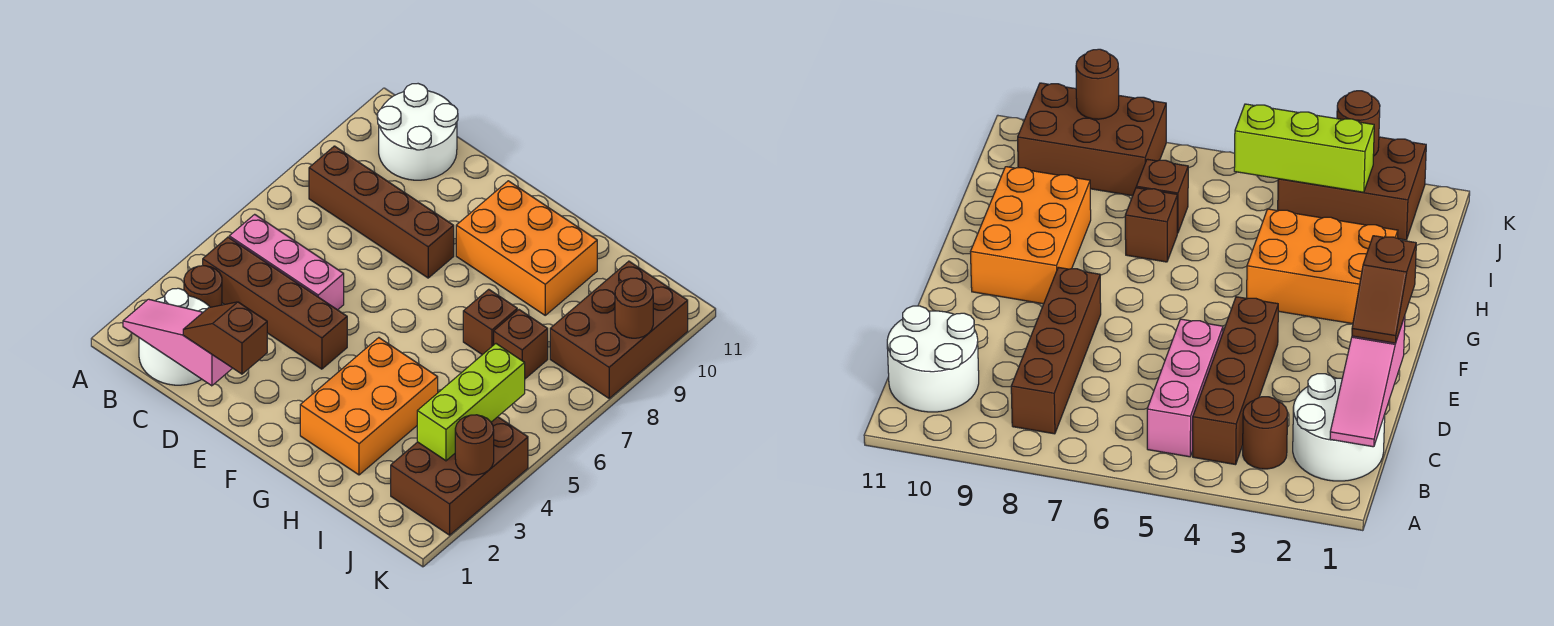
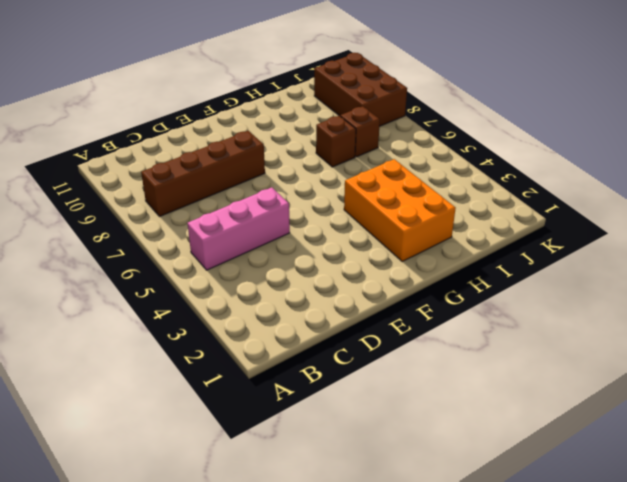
none -> white 2x2 round brick [139,288,210,385]
none -> brown 1x1 round brick [184,266,222,307]
none -> brown 1x4 brick [203,237,347,369]

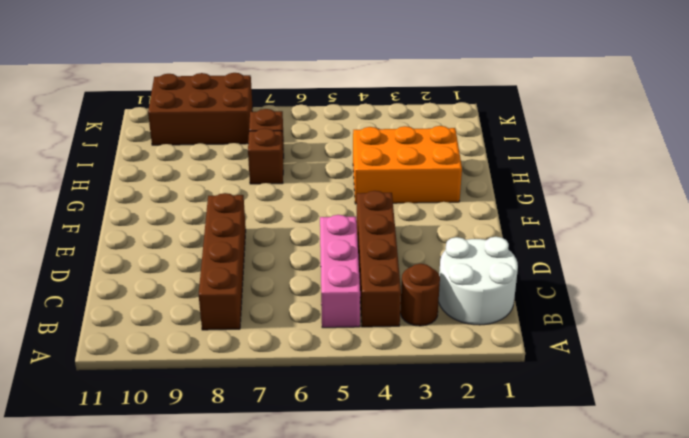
none -> white 2x2 round brick [377,84,458,180]
none -> orange 2x3 brick [456,181,597,315]
none -> brown 2x3 brick [391,417,528,535]

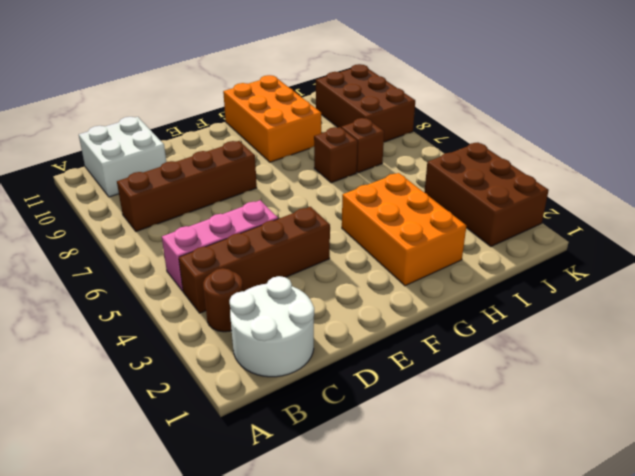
white 2x2 brick [79,117,166,197] -> white 2x2 round brick [377,84,458,180]
orange 2x3 brick [223,75,321,162] -> orange 2x3 brick turned to [456,181,597,315]
none -> pink 1x3 slope [123,299,232,386]
none -> lime 1x3 brick [417,344,525,461]
none -> brown 1x1 round brick [455,415,494,475]

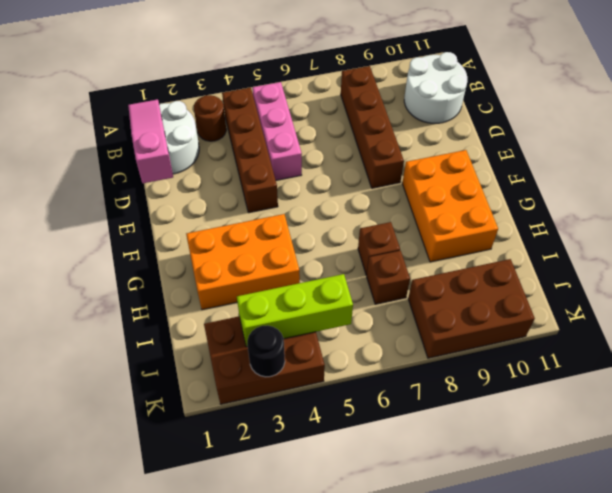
black 1x1 round brick [247,325,285,377] -> brown 1x1 round brick [455,415,494,475]
none -> brown 1x1 round brick [615,278,653,338]
none -> brown 1x2 slope [183,302,267,374]

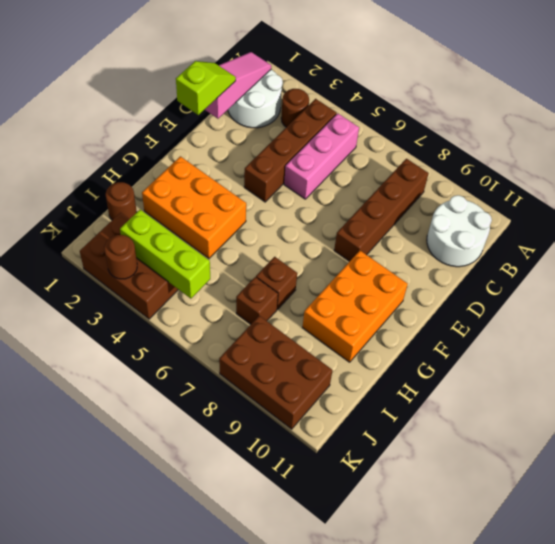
lime 1x2 slope [176,61,236,115] -> brown 1x2 slope [183,302,267,374]
brown 1x1 round brick [106,182,137,220] -> brown 1x1 round brick moved to [615,278,653,338]

